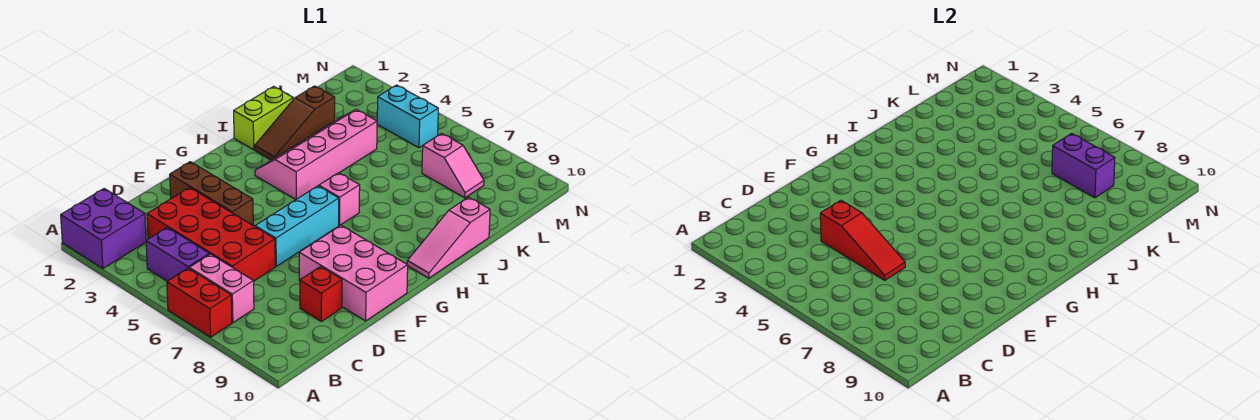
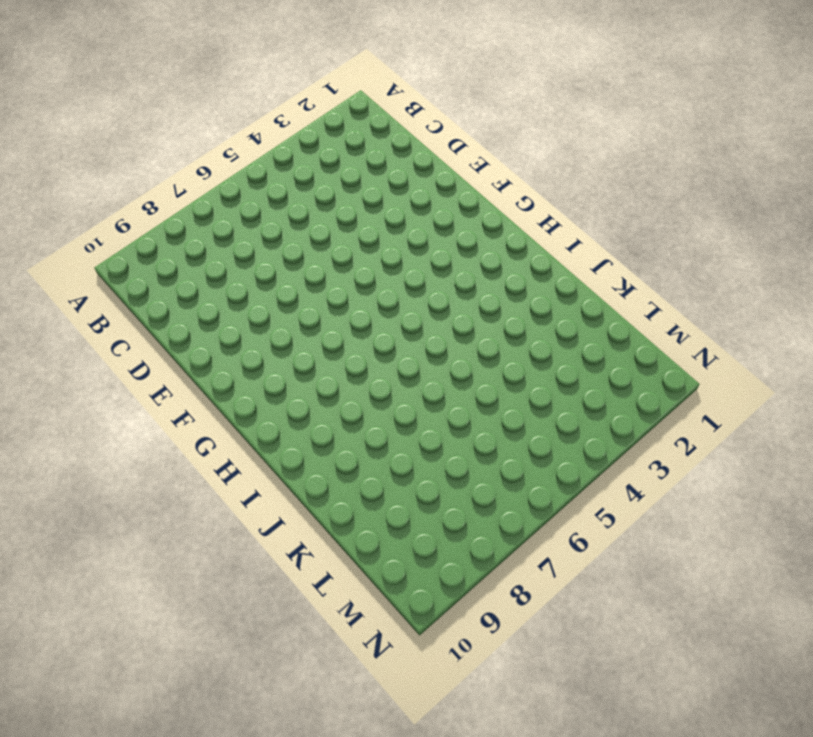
none -> purple 2x2 brick [61,189,146,269]
none -> red 1x2 brick [167,268,232,337]
none -> purple 1x2 brick [146,227,209,281]

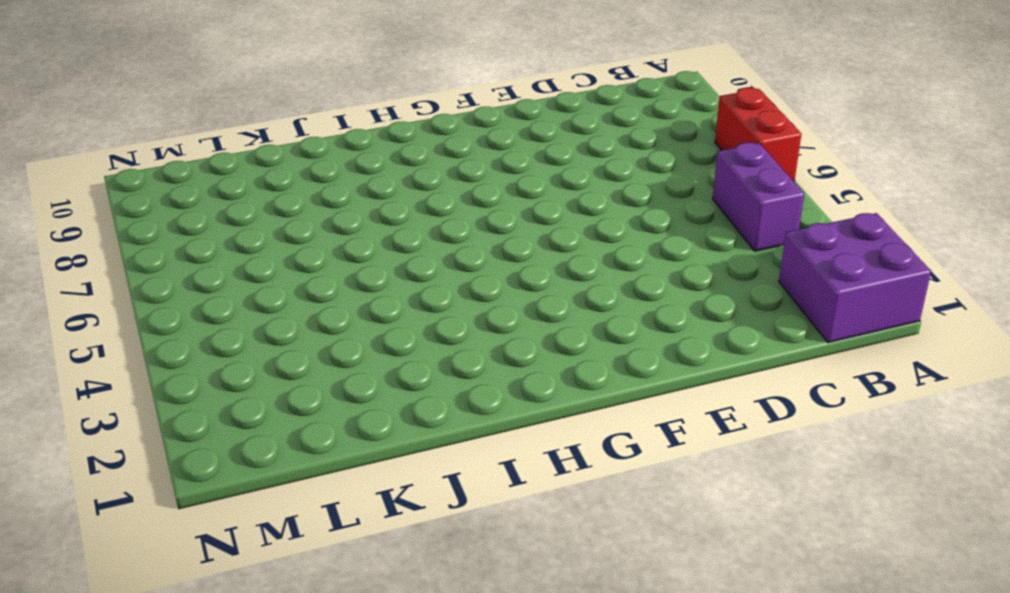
none -> pink 1x2 brick [189,254,254,323]
none -> red 2x4 brick [147,187,275,281]
none -> red 1x1 brick [300,267,342,322]

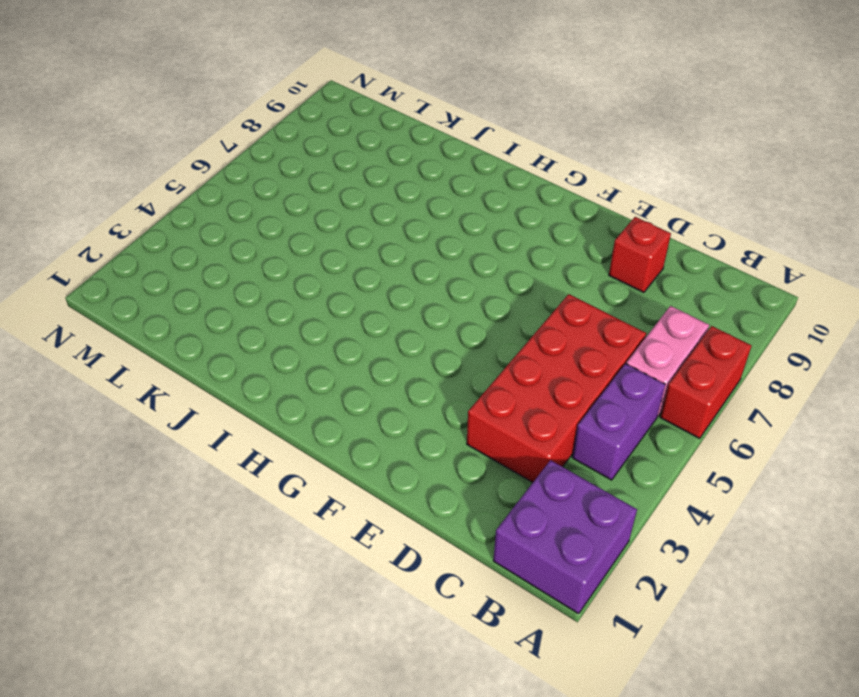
none -> brown 1x3 brick [170,162,253,225]
none -> cyan 1x3 brick [255,186,339,266]
none -> pink 2x3 brick [299,225,408,321]

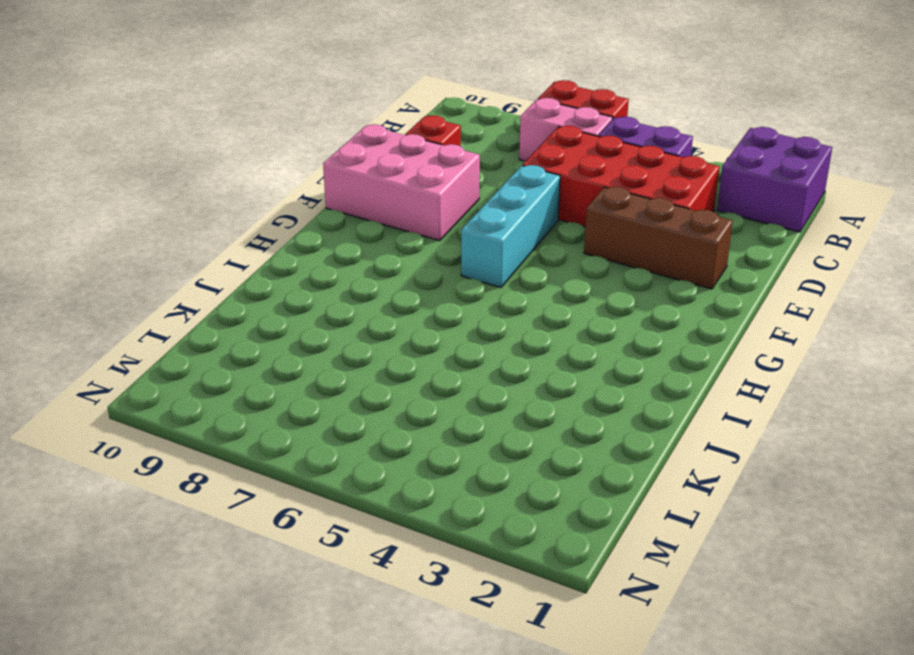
none -> pink 2x4 slope [255,109,377,200]
none -> pink 1x1 brick [319,173,360,225]
none -> pink 1x3 slope [407,197,490,278]

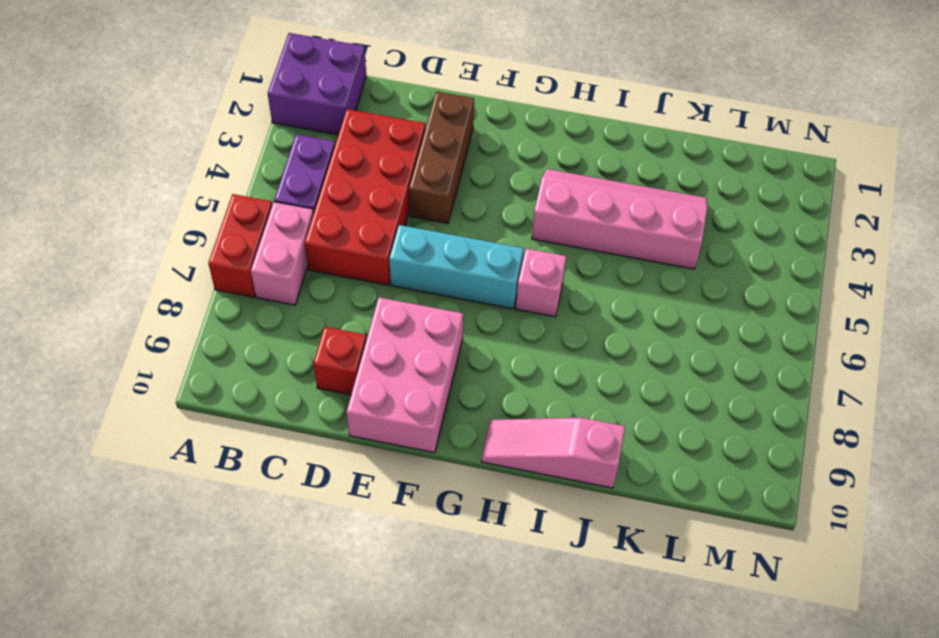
none -> lime 1x2 brick [234,86,293,150]
none -> brown 1x3 slope [255,86,335,160]
none -> pink 1x2 slope [422,133,484,198]

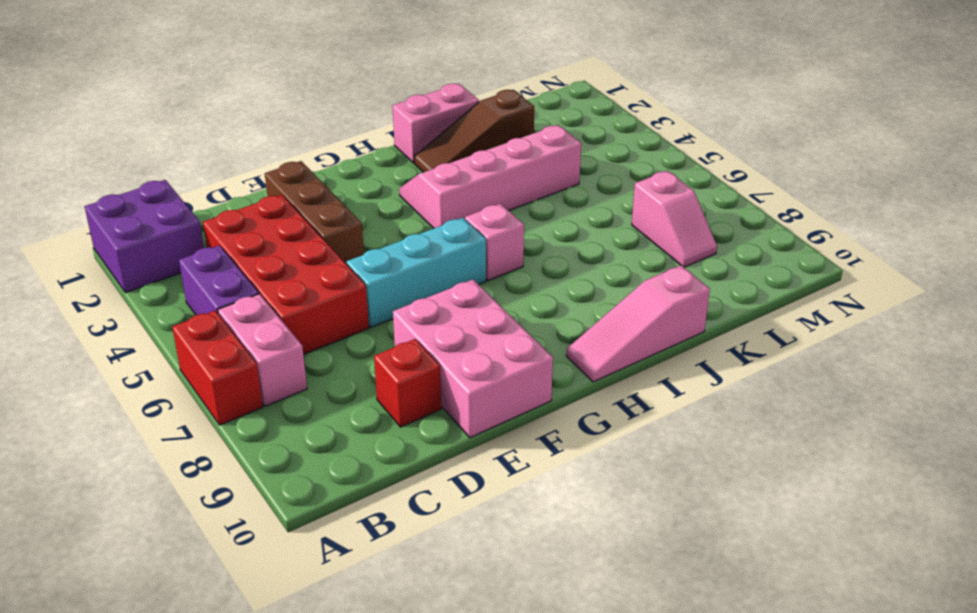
pink 1x2 brick [393,84,479,163] -> lime 1x2 brick [234,86,293,150]
none -> cyan 1x2 brick [377,85,438,148]
none -> red 1x3 slope [820,200,905,280]
none -> purple 1x2 brick [1052,133,1115,198]

